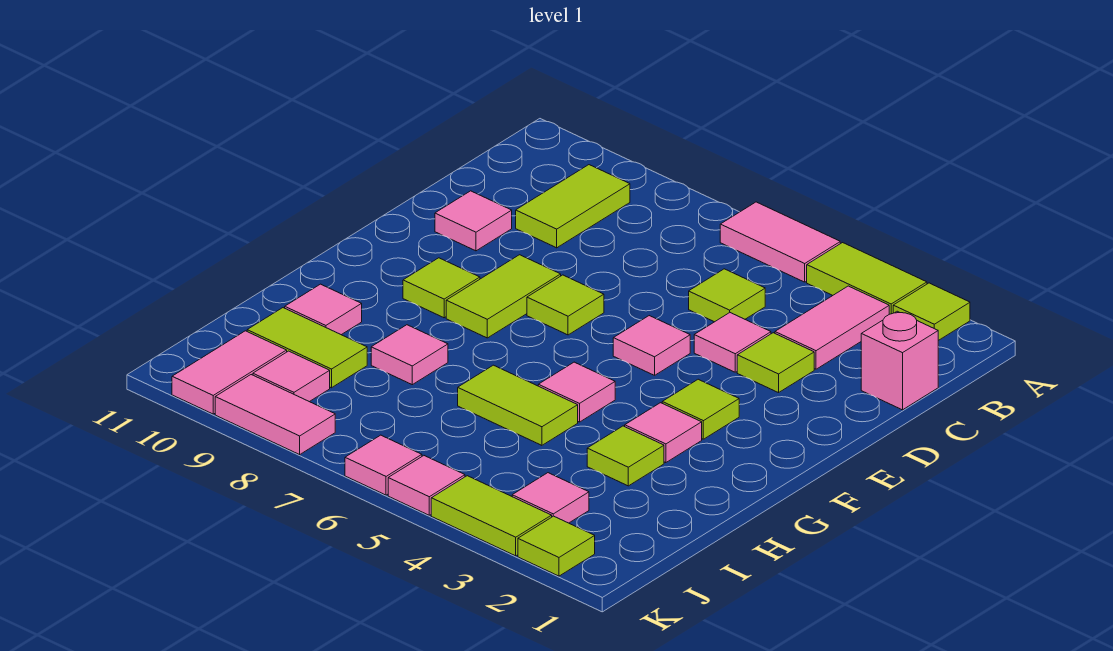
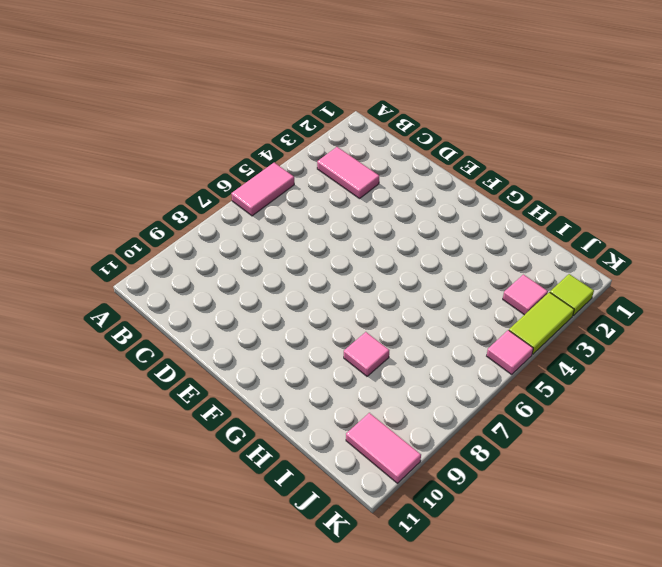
none -> lime 1x1 tile [893,283,970,341]
none -> lime 1x2 tile [807,243,927,314]
none -> lime 1x2 tile [516,165,630,248]
none -> pink 1x1 brick [861,311,938,410]

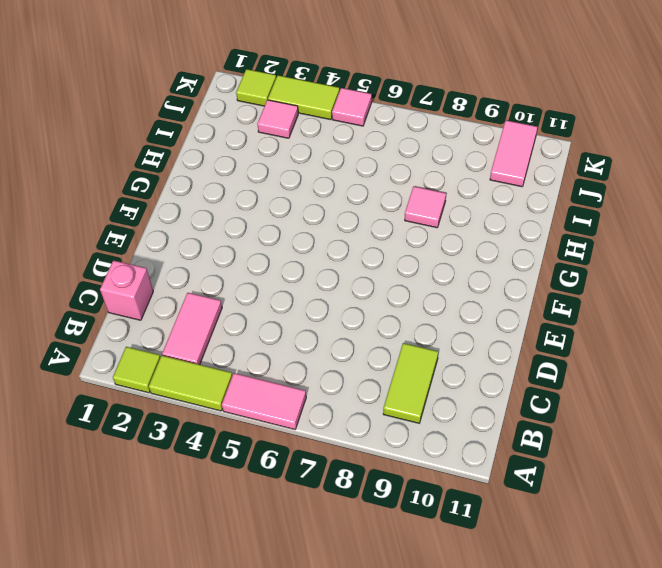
none -> lime 1x1 tile [689,269,765,322]
none -> lime 1x1 tile [737,333,814,393]
none -> pink 1x1 tile [694,313,771,372]
none -> pink 1x1 tile [435,191,512,251]

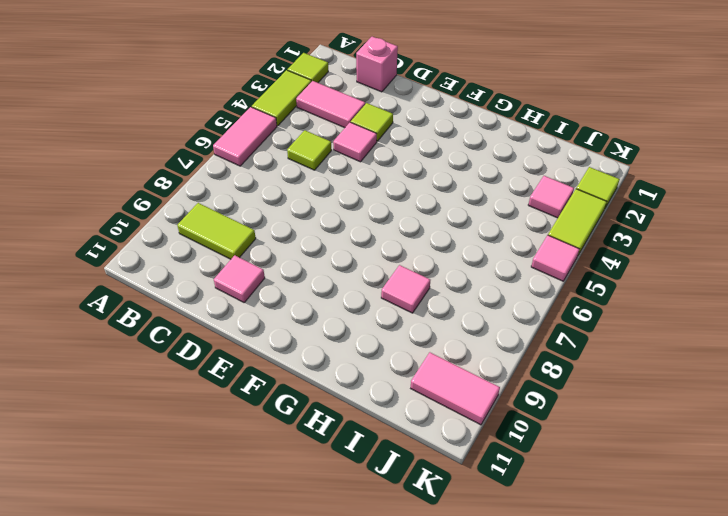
none -> pink 1x1 tile [613,316,690,375]
none -> lime 1x1 tile [527,275,604,335]
none -> lime 1x2 tile [446,255,561,338]
none -> lime 1x1 tile [662,379,739,439]

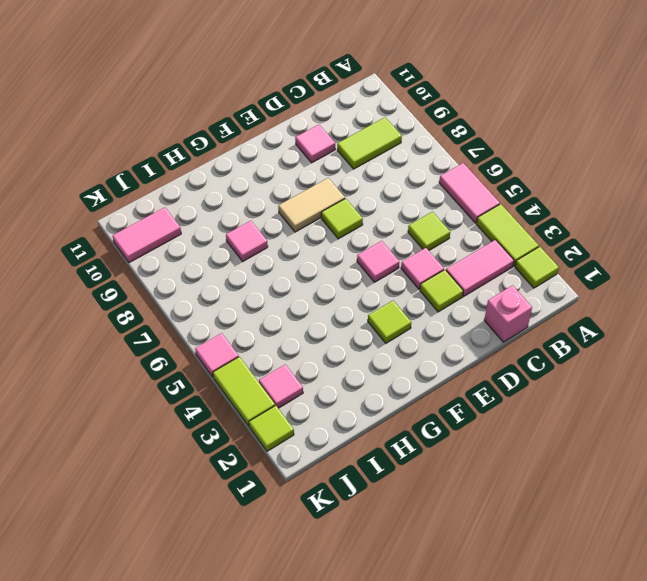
tan 1x2 tile [278,178,345,232] -> lime 1x2 tile [446,255,561,338]
none -> lime 1x1 tile [403,258,480,318]
none -> pink 1x1 tile [625,403,702,463]
none -> pink 1x1 tile [538,362,615,422]
none -> lime 1x1 tile [587,426,664,486]

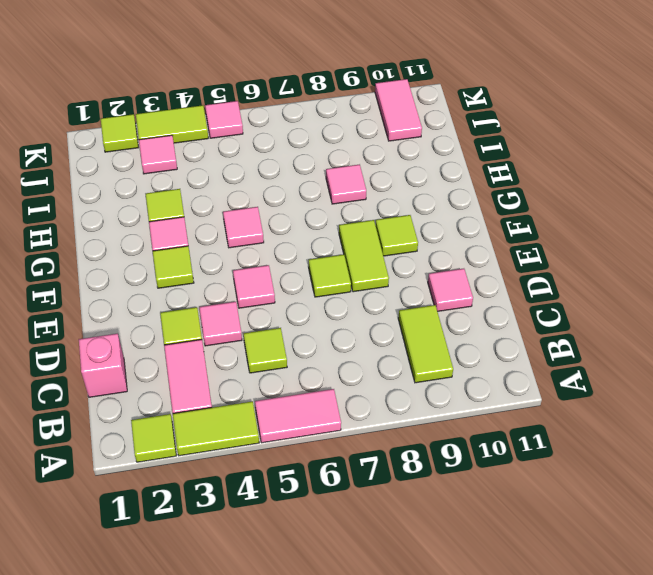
none -> lime 1x2 tile [458,365,578,445]
none -> pink 1x1 tile [285,284,362,335]
none -> lime 1x2 tile [247,308,367,388]
none -> pink 1x1 tile [253,351,330,402]

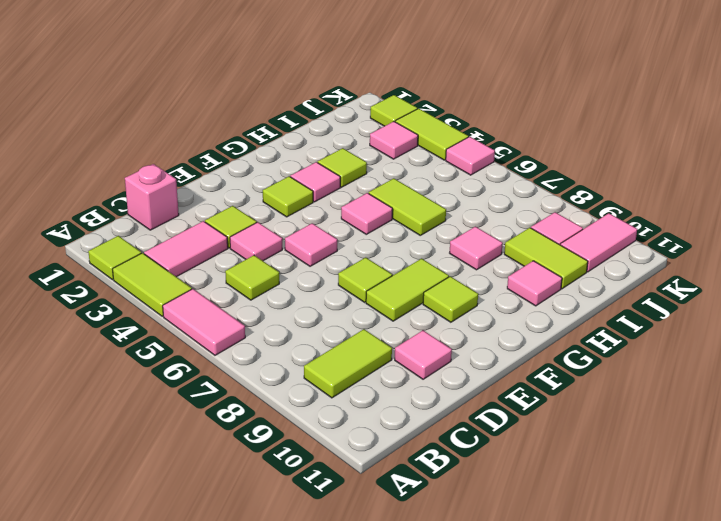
none -> pink 1x1 tile [345,435,422,495]
none -> pink 1x2 tile [215,375,335,455]

